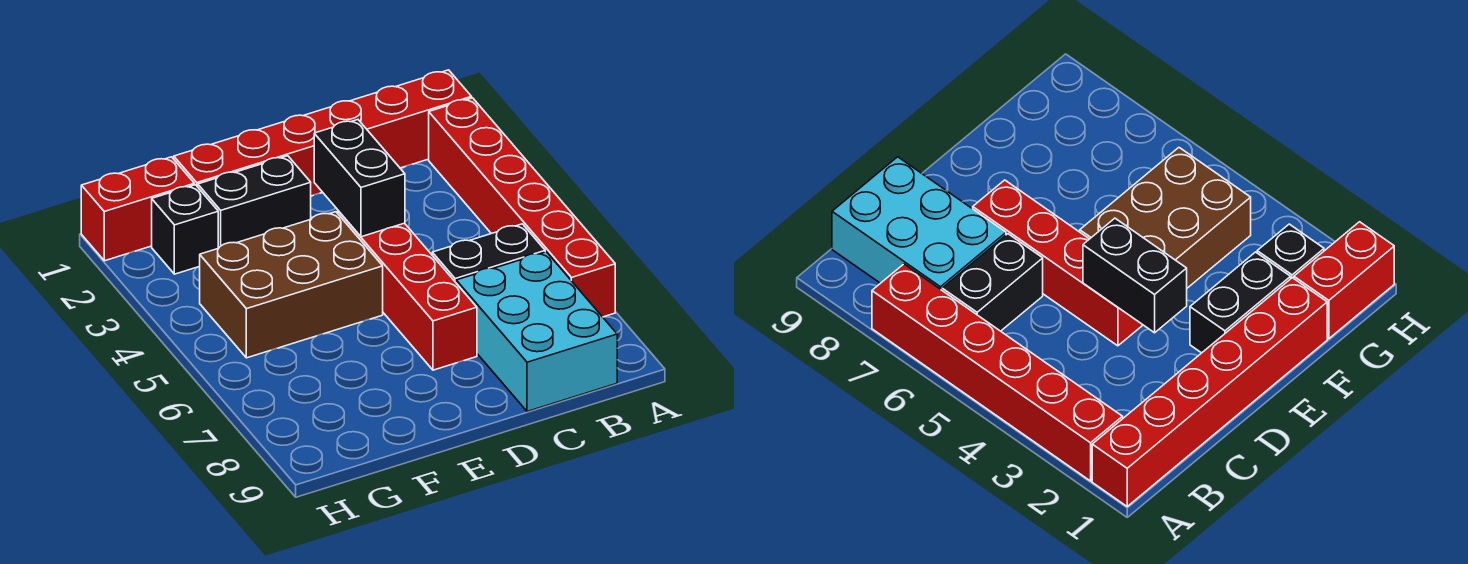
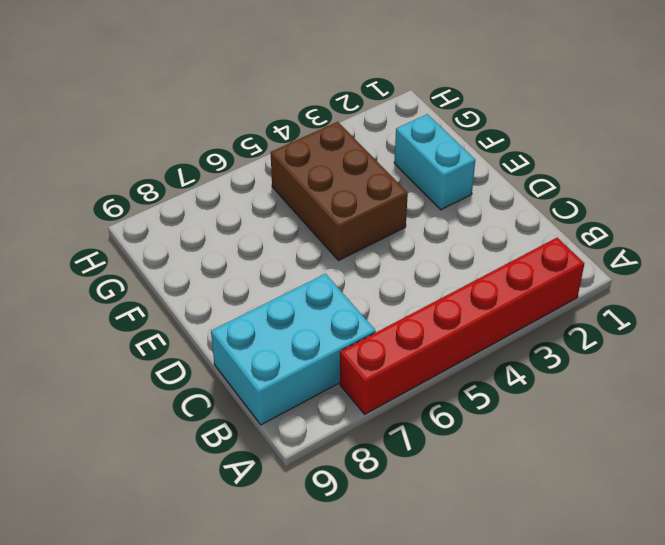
cyan 1x2 brick [394,114,475,210] -> black 1x2 brick [198,156,311,248]
none -> red 1x6 brick [174,70,472,196]
none -> black 1x2 brick [432,224,545,282]

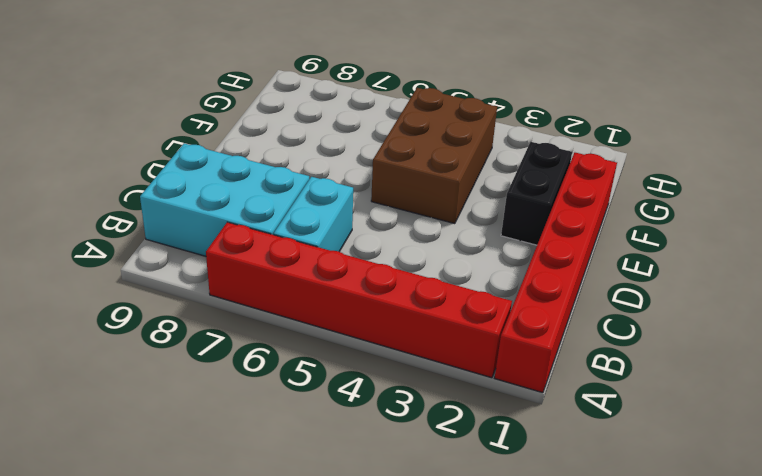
cyan 1x2 brick [274,177,353,252] -> black 1x2 brick [432,224,545,282]
none -> red 1x4 brick [338,211,477,370]
none -> red 1x2 brick [81,157,194,261]

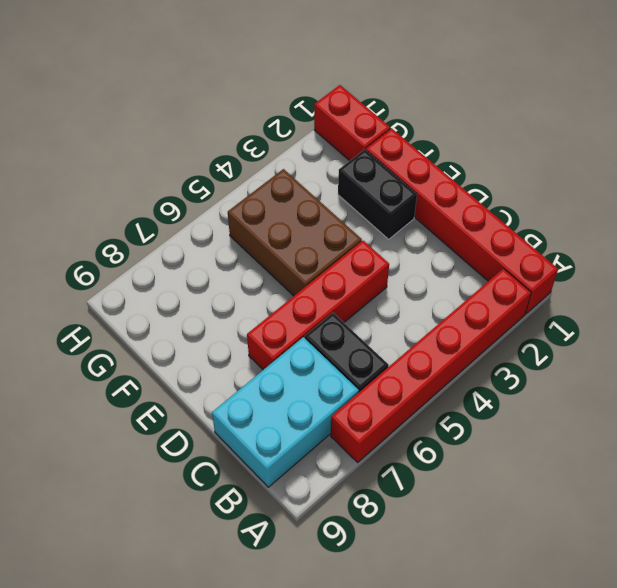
none -> black 1x1 brick [152,185,218,274]
none -> black 1x2 brick [314,120,405,237]

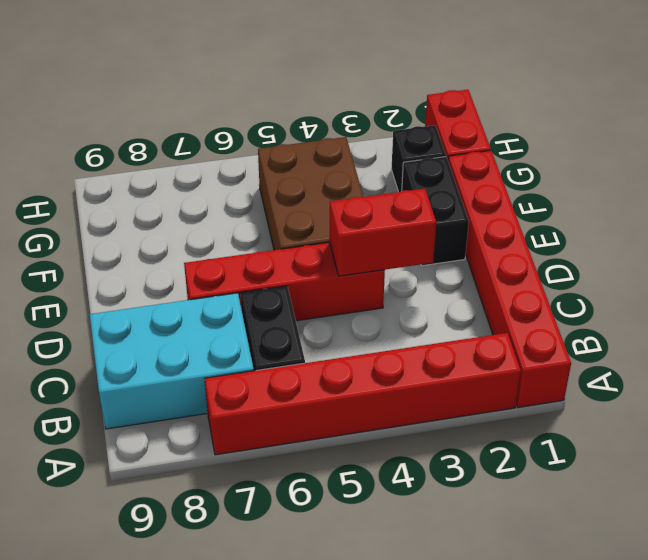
red 1x2 brick [330,189,436,276] -> black 1x2 brick [314,120,405,237]

